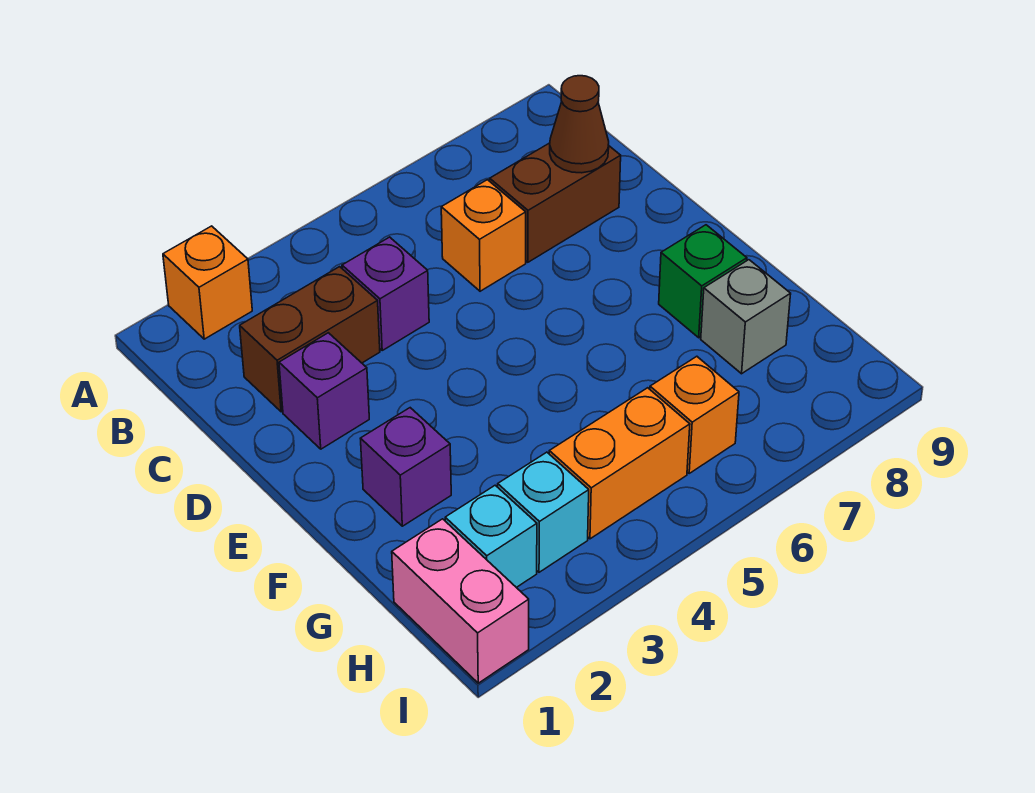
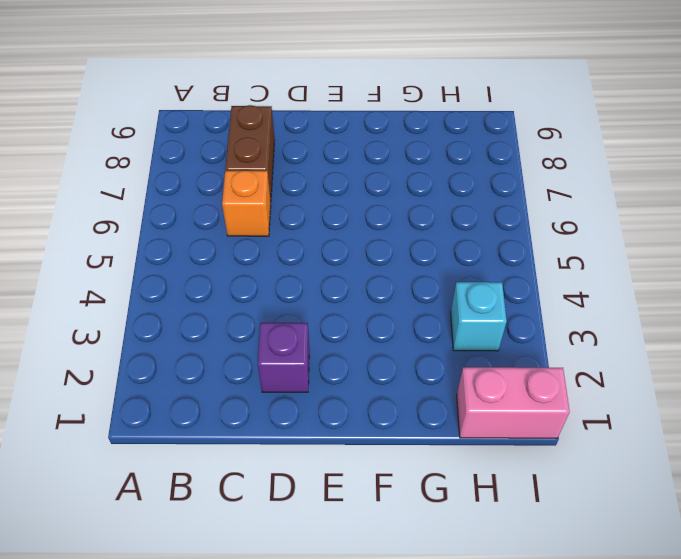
none -> orange 1x1 brick [163,226,252,339]
none -> brown 1x2 brick [240,267,380,412]
none -> purple 1x1 brick [342,237,429,350]

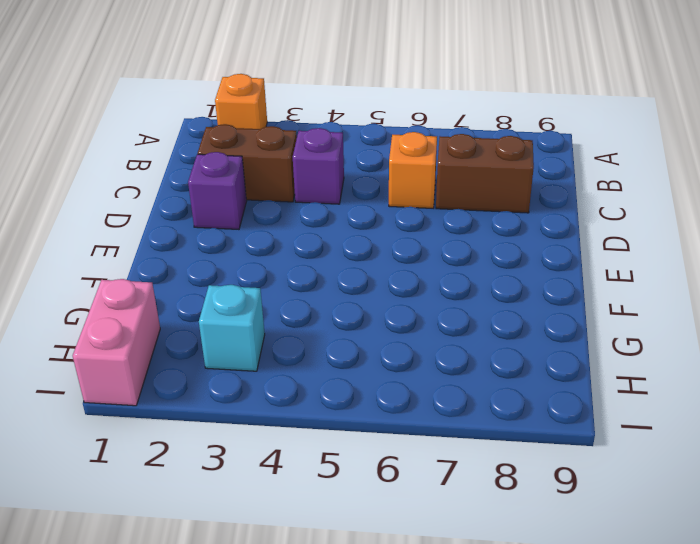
none -> purple 1x1 brick [360,408,451,526]
none -> green 1x1 brick [659,225,747,338]
none -> grey 1x1 brick [701,260,791,374]

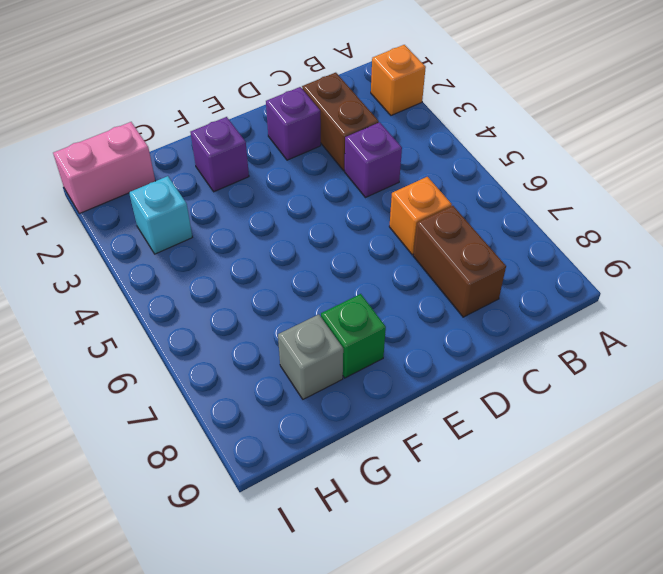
none -> cyan 1x1 brick [445,485,537,588]
none -> orange 1x2 brick [549,388,690,539]
none -> orange 1x1 brick [650,356,739,473]

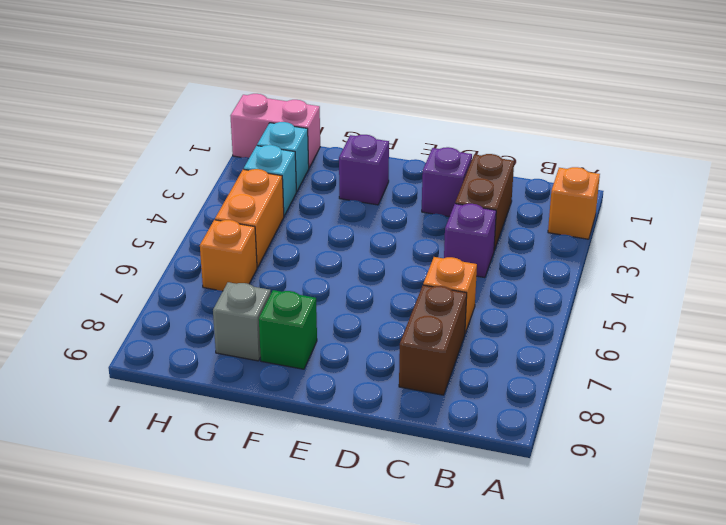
none -> brown 1x1 cone [550,76,609,173]

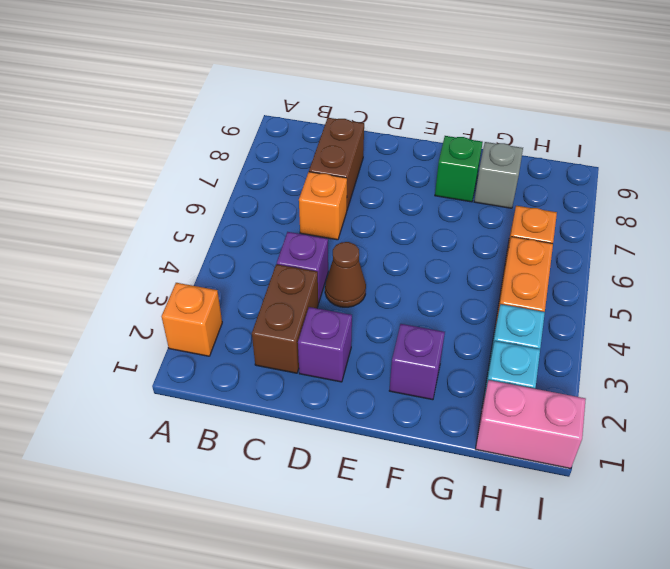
brown 1x1 cone [325,242,366,307] -> brown 1x1 cone moved to [550,76,609,173]

